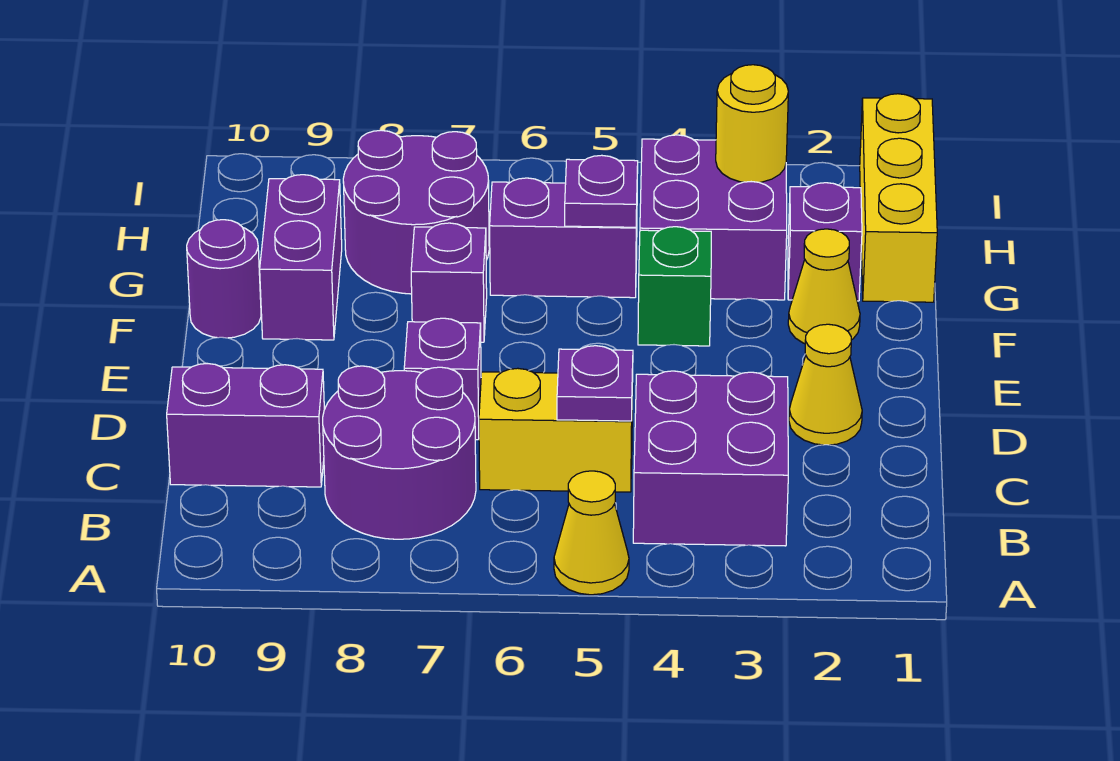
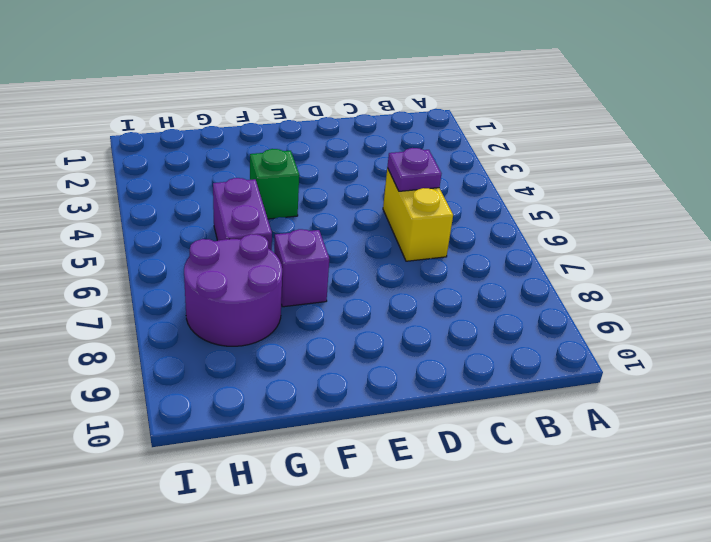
none -> yellow 1x1 cone [554,471,629,595]
none -> purple 2x2 brick [633,371,788,546]
none -> purple 2x2 round brick [323,366,476,539]

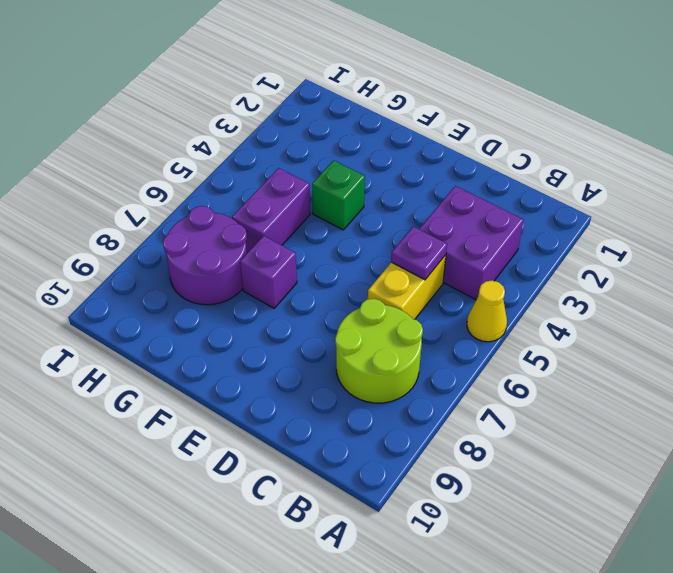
lime 2x2 round brick [335,299,423,403] -> purple 2x2 round brick [323,366,476,539]
none -> purple 1x2 brick [167,364,324,487]
none -> yellow 1x1 cone [789,324,862,445]
none -> purple 1x1 brick [404,318,481,440]

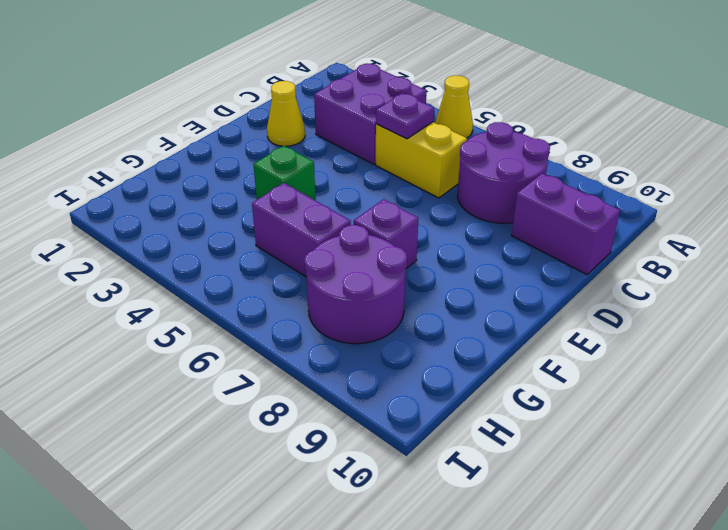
none -> purple 1x1 brick [404,318,481,440]
none -> yellow 1x1 cone [788,229,860,344]
none -> purple 1x2 brick [260,175,342,340]

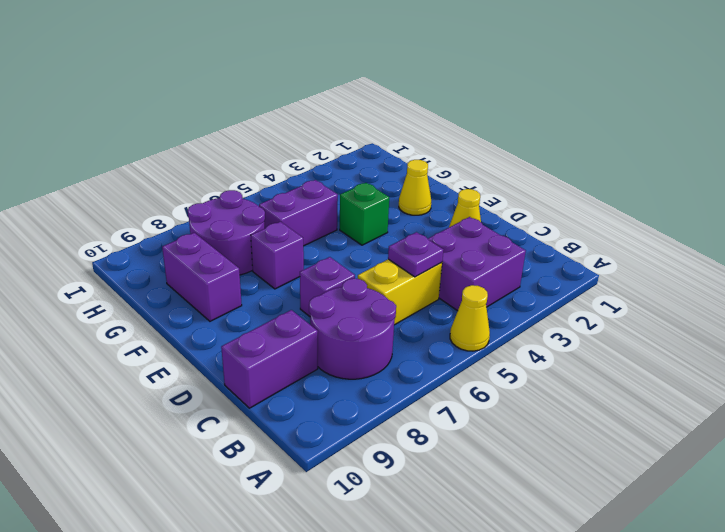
none -> purple 1x1 round brick [187,220,261,338]
none -> yellow 1x3 brick [860,94,937,302]
none -> purple 1x1 brick [788,183,862,301]

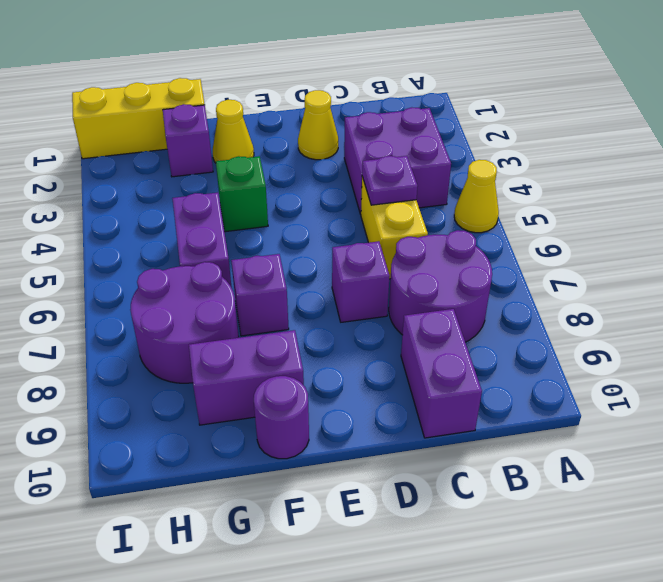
none -> purple 2x2 brick [640,135,787,300]
none -> purple 1x1 plate [565,155,638,227]
none -> yellow 1x1 round brick [716,65,788,182]

